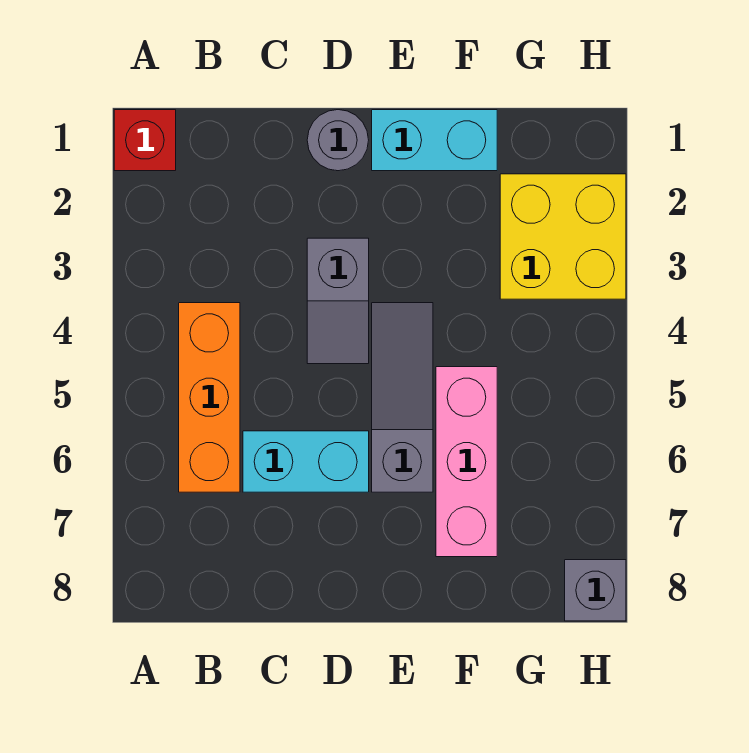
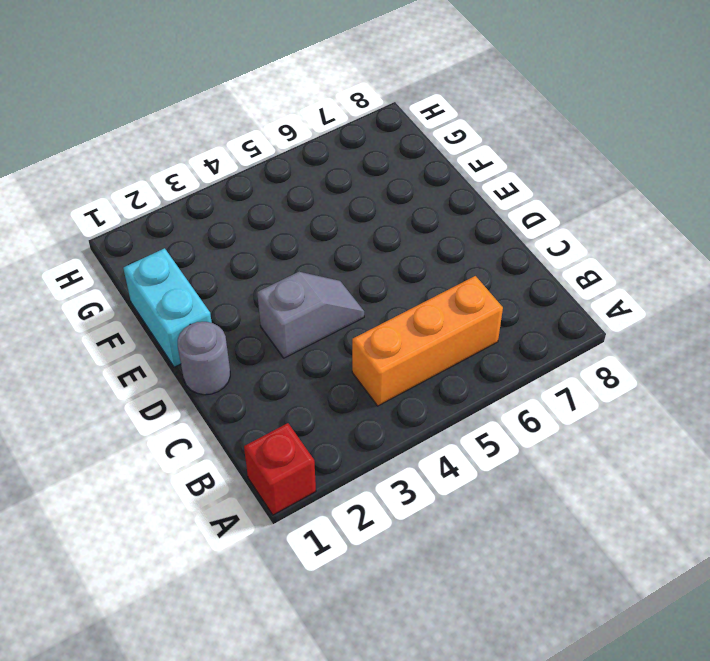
none -> cyan 1x2 brick [243,431,369,492]
none -> grey 1x3 slope [372,303,433,492]

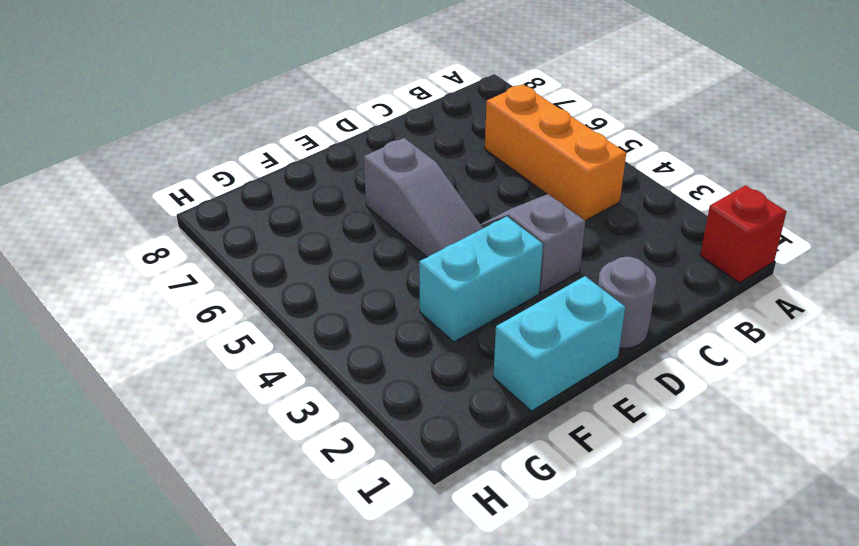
cyan 1x2 brick [419,216,543,342] -> cyan 1x2 brick moved to [243,431,369,492]
none -> pink 1x3 brick [436,367,497,557]
none -> yellow 2x2 brick [500,174,626,299]

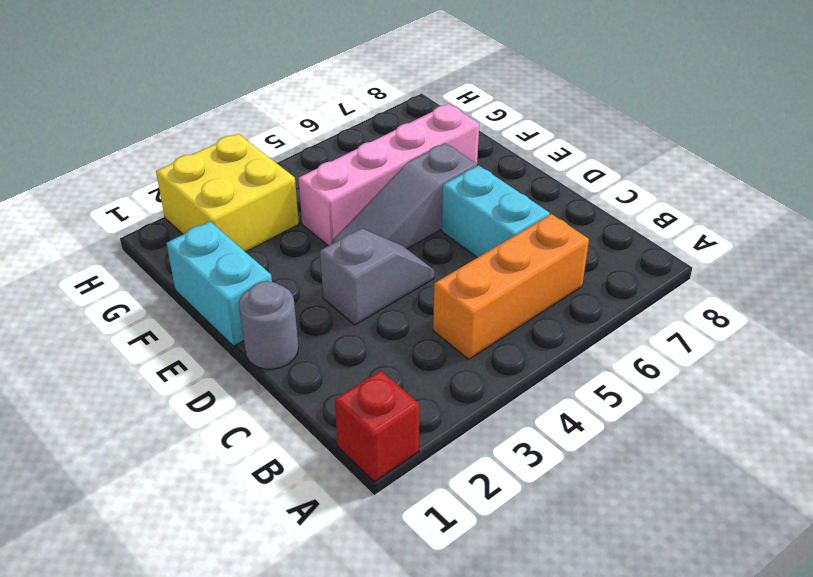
pink 1x4 brick [298,104,479,246] -> pink 1x3 brick [436,367,497,557]
none -> grey 1x1 brick [565,560,626,621]

